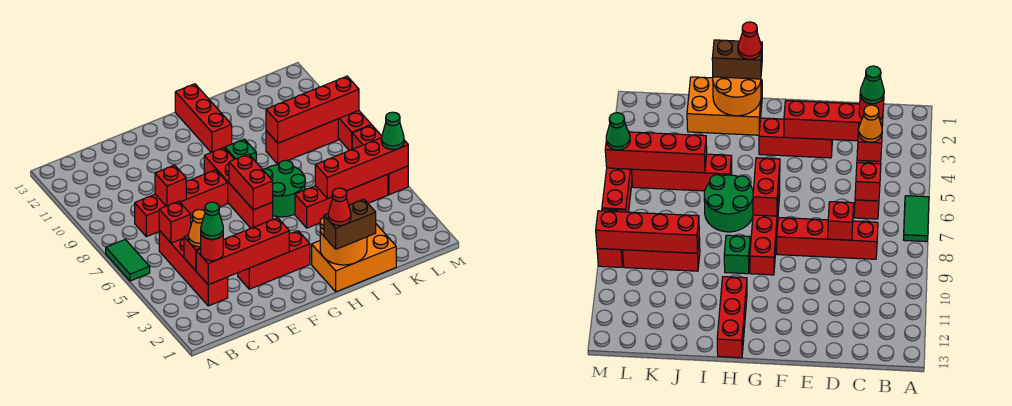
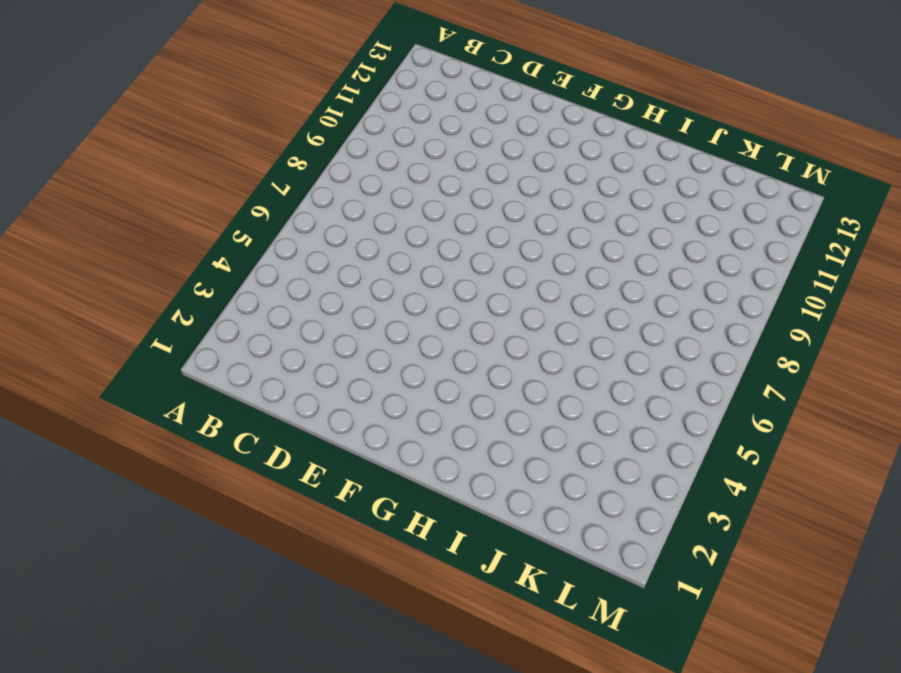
none -> green 1x2 tile [106,240,150,281]
none -> red 1x4 brick [159,231,228,306]
none -> red 1x4 brick [135,170,228,237]

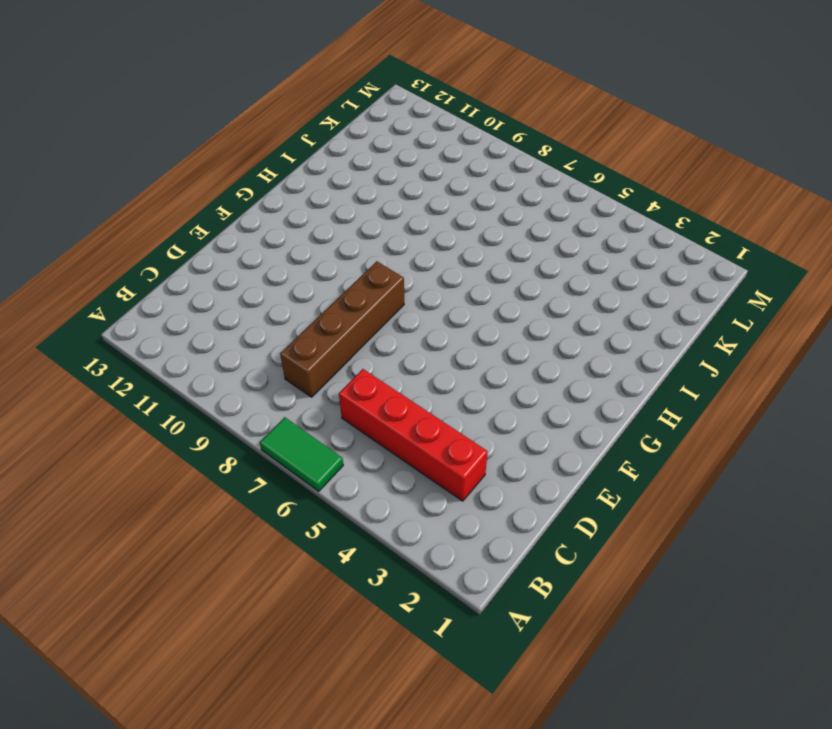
brown 1x4 brick [280,261,404,397] -> red 1x4 brick [135,170,228,237]
none -> red 1x3 brick [238,231,310,289]
none -> red 1x4 brick [204,148,273,228]
none -> orange 2x3 brick [312,224,396,292]

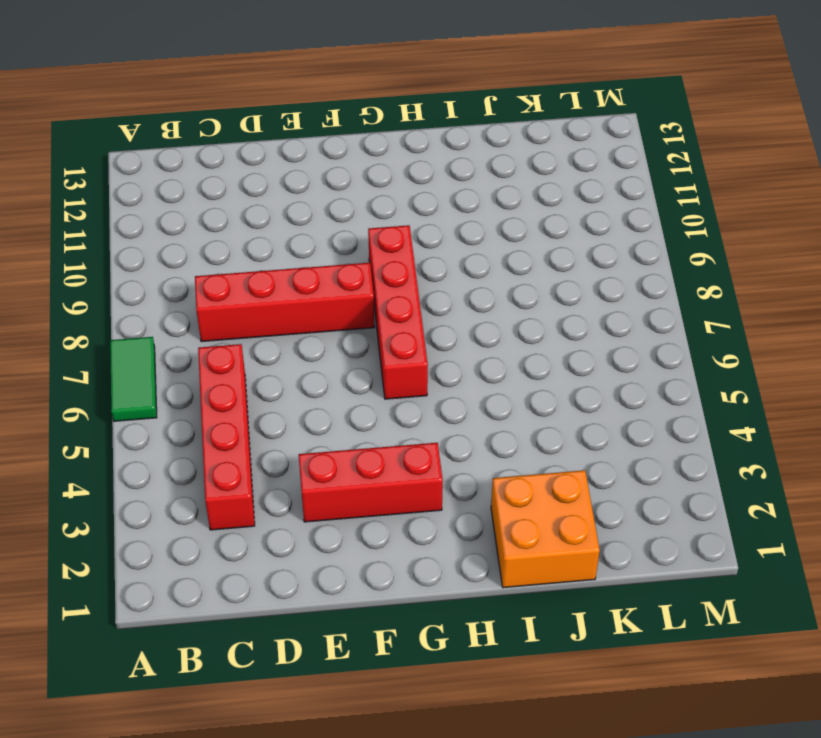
orange 2x2 brick [491,470,600,588] -> orange 2x3 brick [312,224,396,292]
none -> green 2x2 round brick [263,160,305,217]
none -> green 1x1 brick [225,139,256,162]
none -> red 1x3 brick [175,84,232,152]

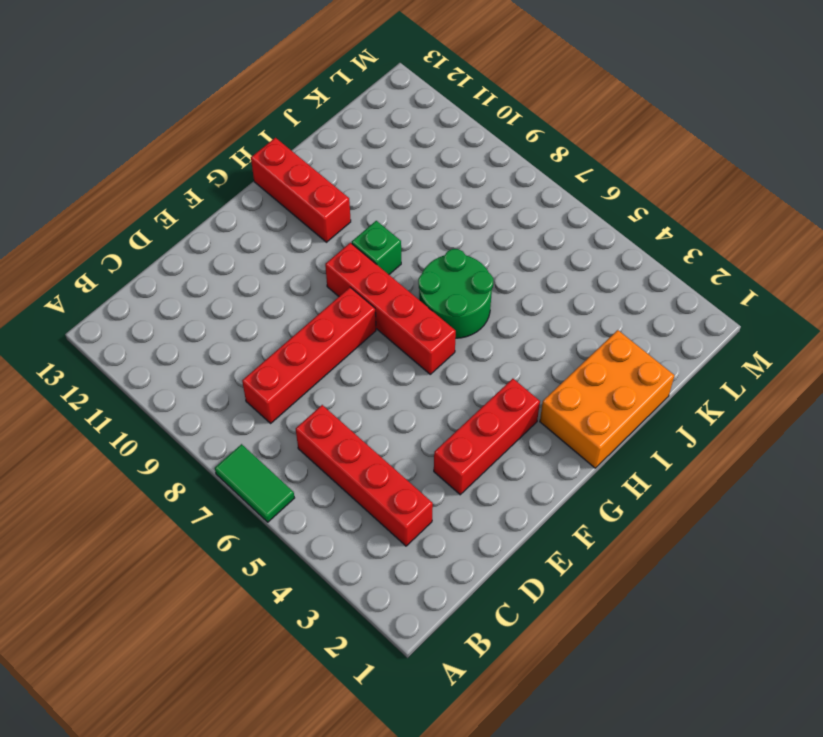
none -> red 1x4 brick [295,174,388,228]
none -> red 1x3 brick [266,119,338,164]
none -> red 1x3 brick [352,125,408,195]

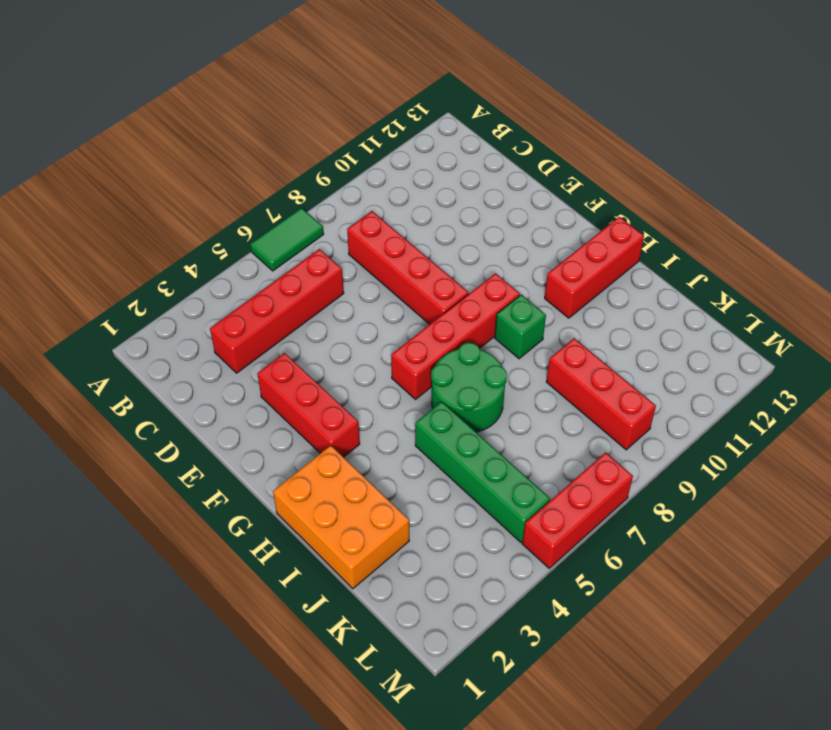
green 1x4 brick [415,402,550,542] -> red 1x4 brick [295,174,388,228]
none -> red 1x2 brick [338,111,371,151]
none -> red 1x4 brick [196,218,289,285]
none -> red 1x1 brick [184,235,201,271]

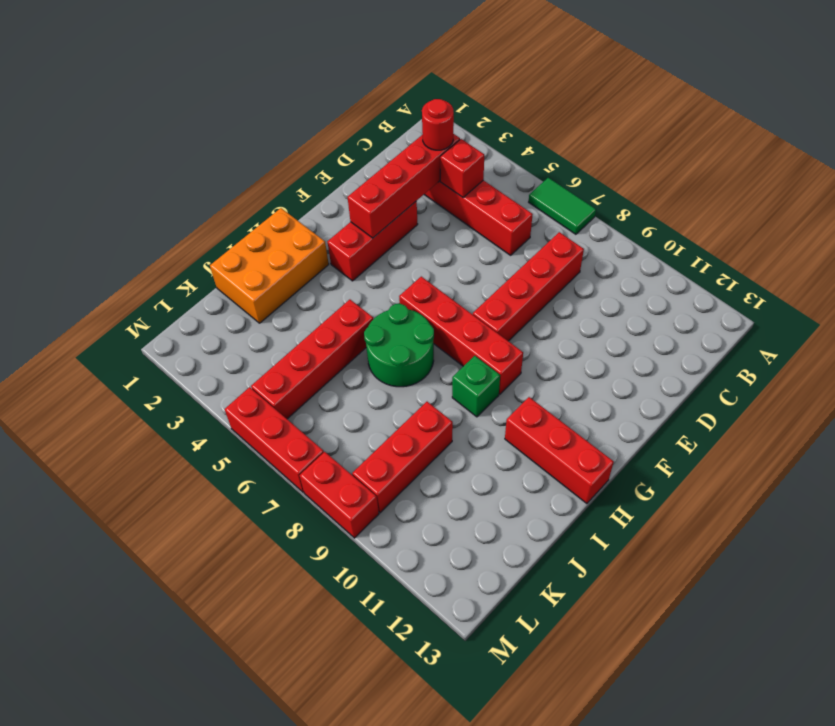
none -> red 1x1 brick [159,201,191,243]
none -> red 1x1 brick [155,165,186,206]
none -> red 1x2 brick [229,154,273,210]

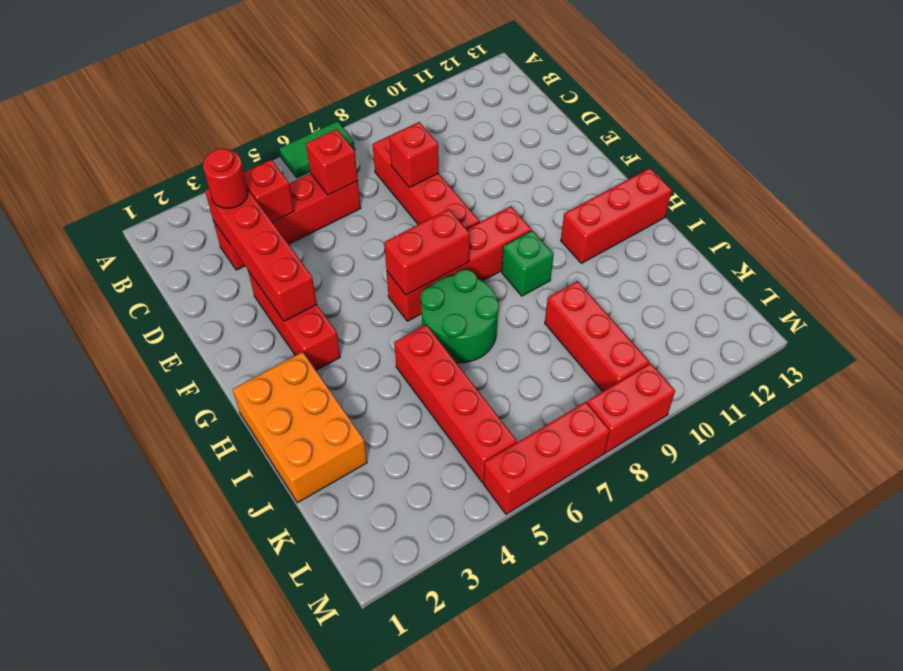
none -> orange 2x2 round brick [320,217,367,265]
none -> red 1x4 brick [315,138,408,199]
none -> red 1x4 brick [266,76,359,143]

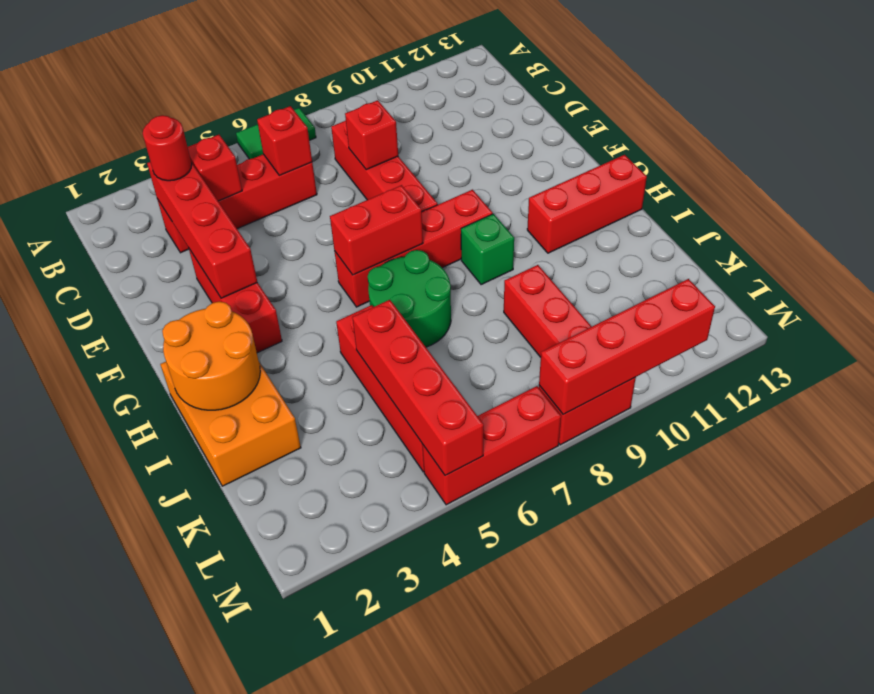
red 1x4 brick [539,279,715,415] -> red 1x4 brick turned to [266,76,359,143]
none -> orange 1x1 cone [188,210,205,247]
none -> brown 1x2 brick [324,199,376,249]
none -> green 1x1 cone [381,112,404,150]

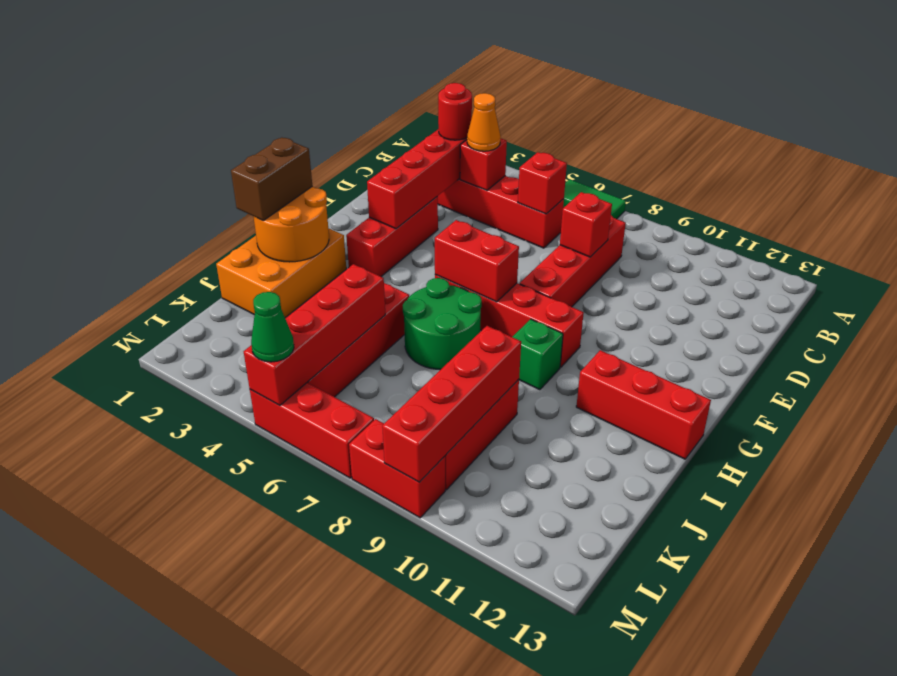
none -> green 1x1 cone [201,202,223,239]
none -> red 1x1 cone [328,188,351,225]

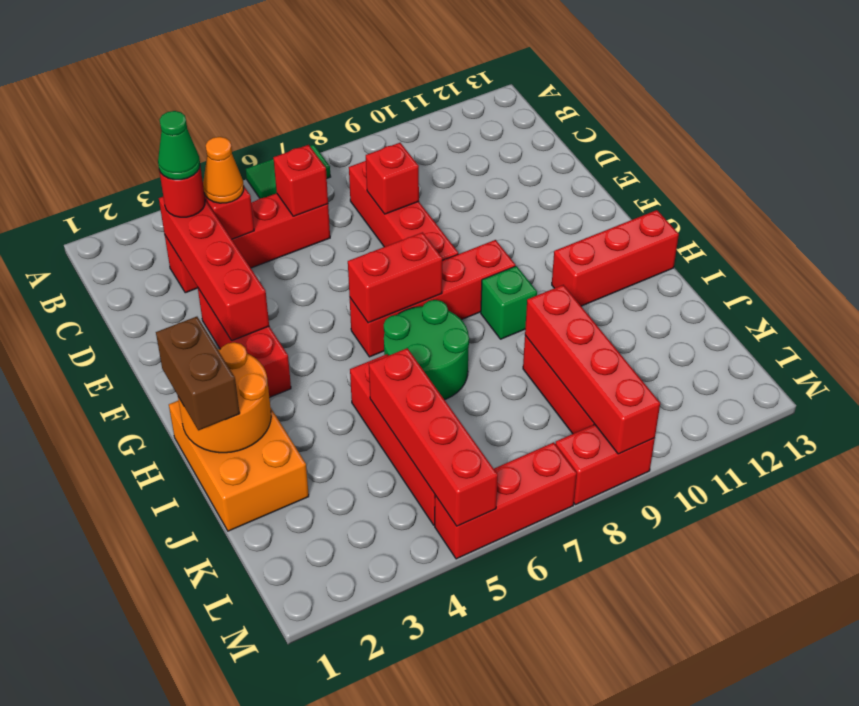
none -> green 1x1 cone [381,112,404,150]
none -> red 1x1 cone [328,188,351,225]

